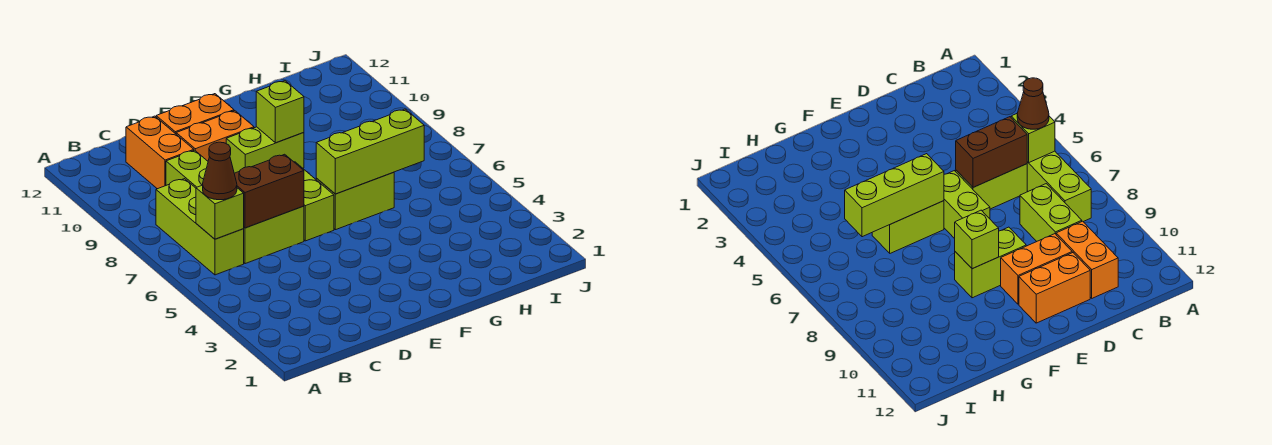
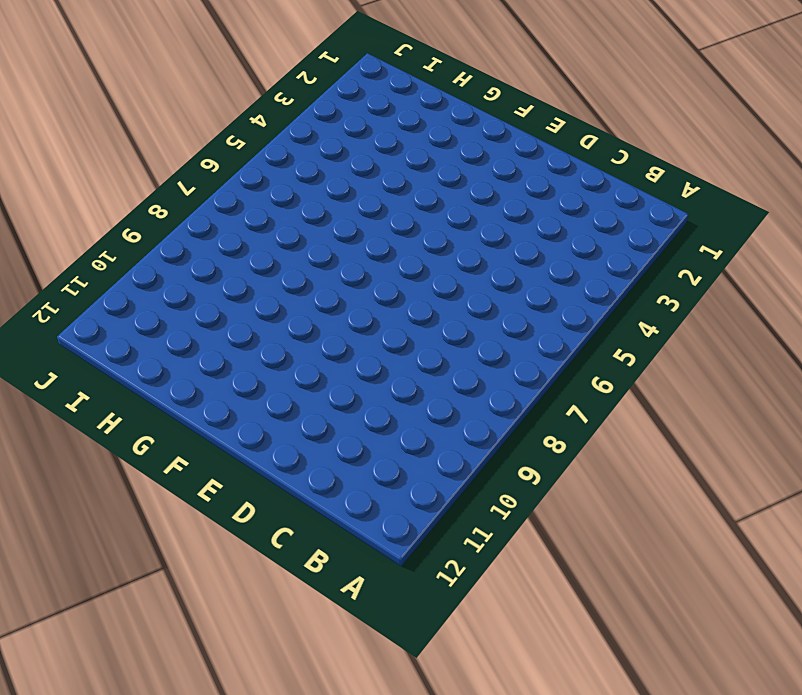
none -> lime 1x3 brick [156,179,244,275]
none -> lime 1x2 brick [244,206,304,264]
none -> lime 1x2 brick [166,150,208,188]

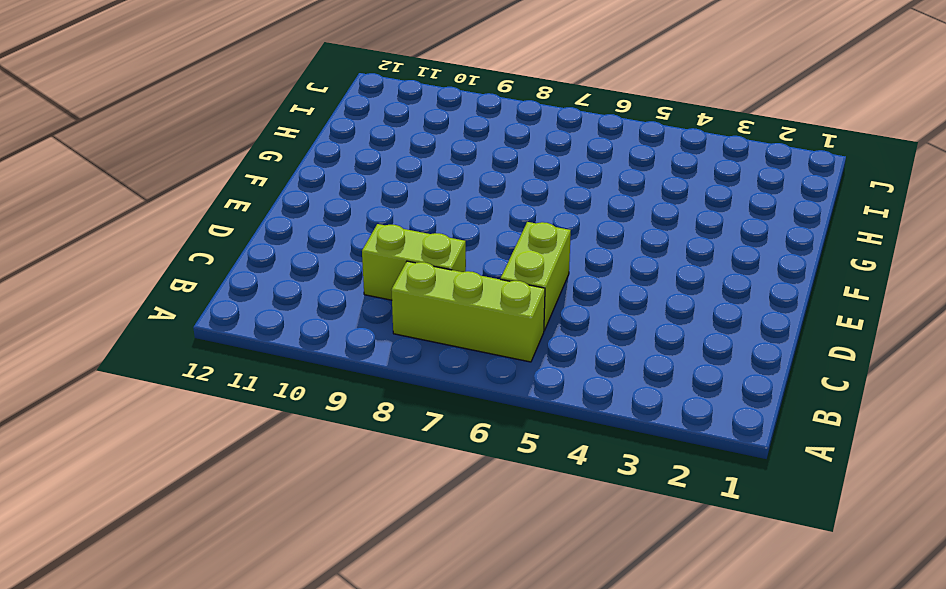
none -> orange 1x2 brick [126,116,194,189]
none -> orange 1x2 brick [176,111,254,161]
none -> orange 1x2 brick [156,94,234,134]

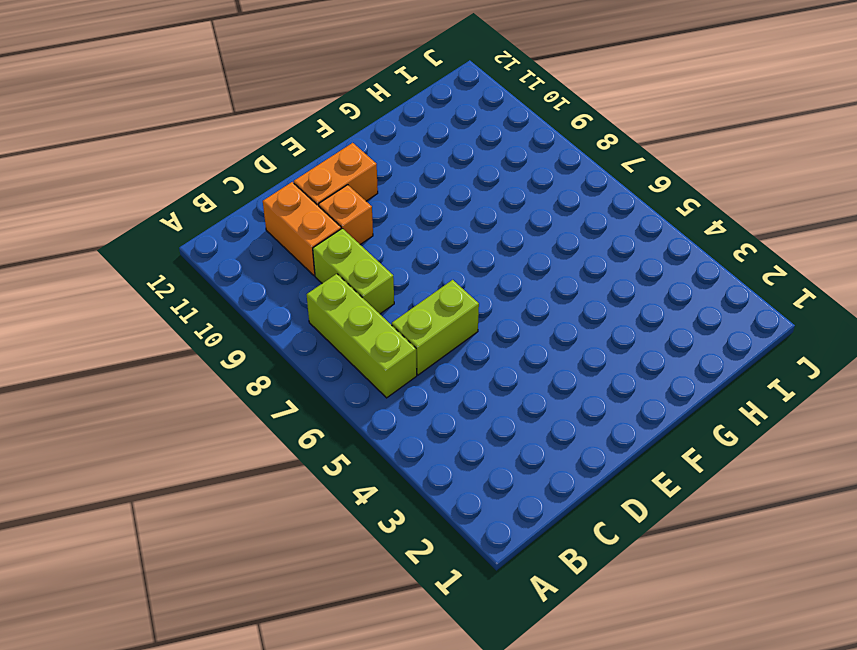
orange 1x1 brick [319,185,373,244] -> orange 1x2 brick [176,111,254,161]
none -> lime 1x2 brick [294,162,334,241]
none -> lime 1x2 brick [226,127,304,173]
none -> lime 1x2 brick [316,172,394,230]

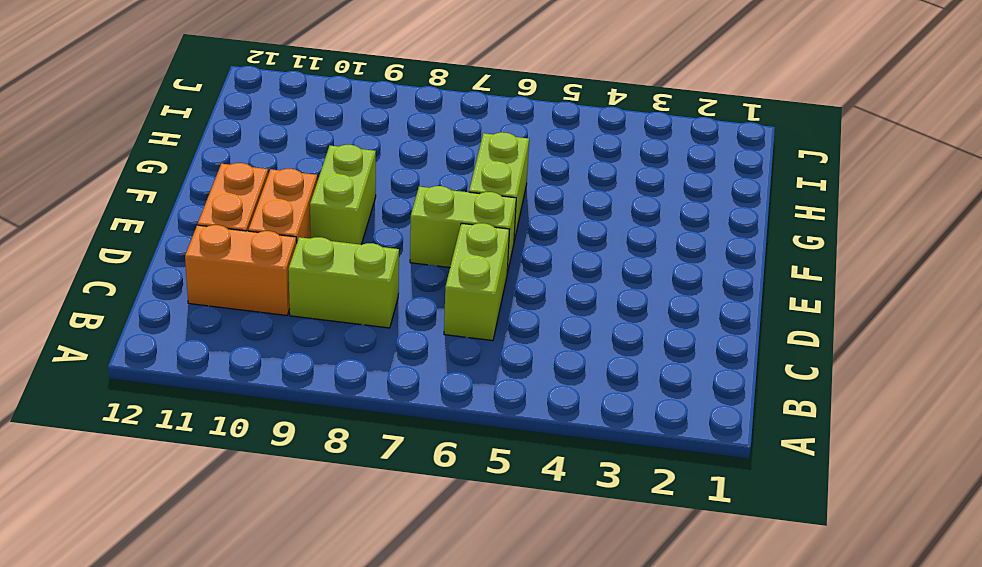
none -> lime 1x3 brick [156,179,244,275]
none -> lime 1x1 brick [196,185,244,239]
none -> brown 1x2 brick [234,154,304,228]

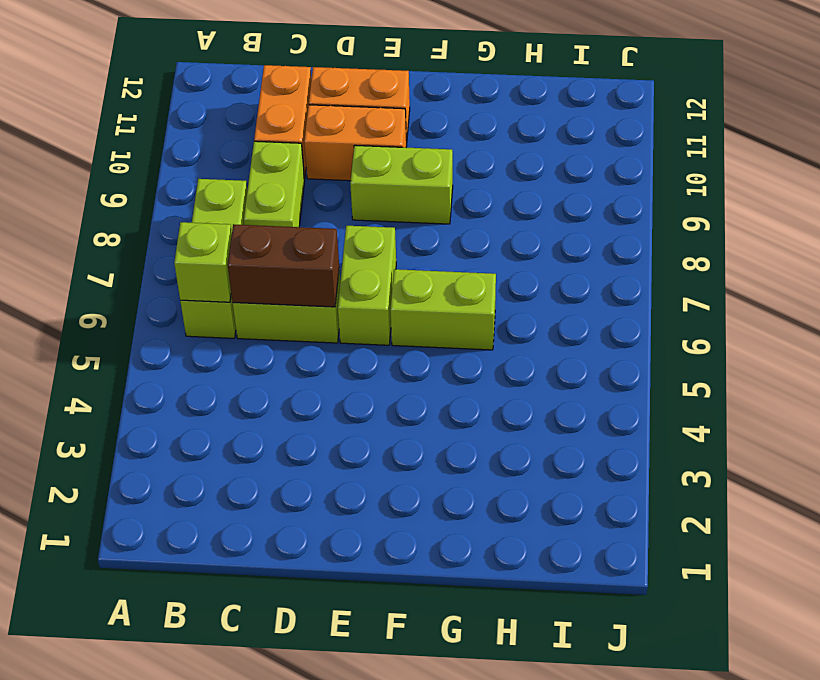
none -> lime 1x3 brick [316,109,424,194]
none -> lime 1x1 brick [256,81,304,143]
none -> brown 1x1 cone [203,142,237,200]

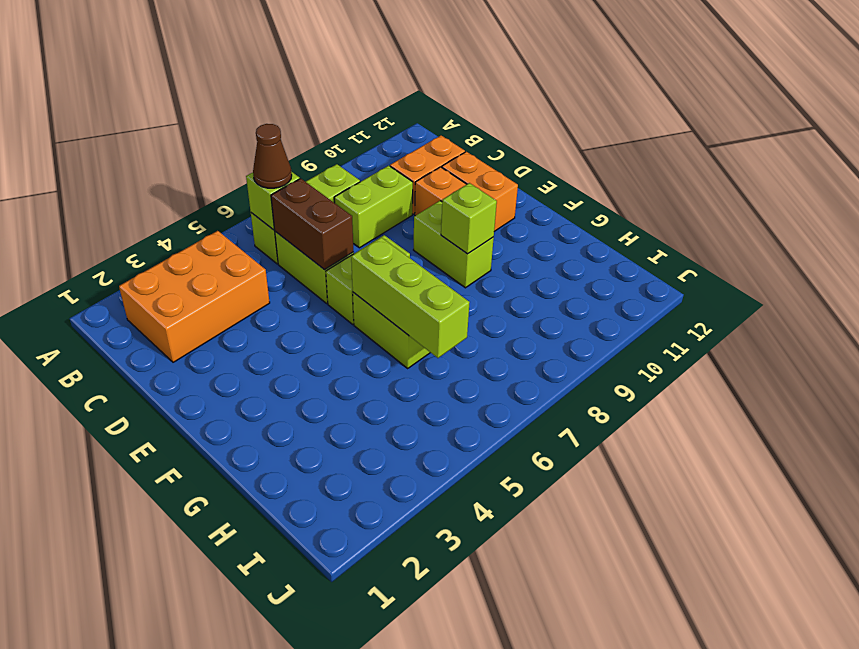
orange 2x3 brick [119,231,270,362] -> none

